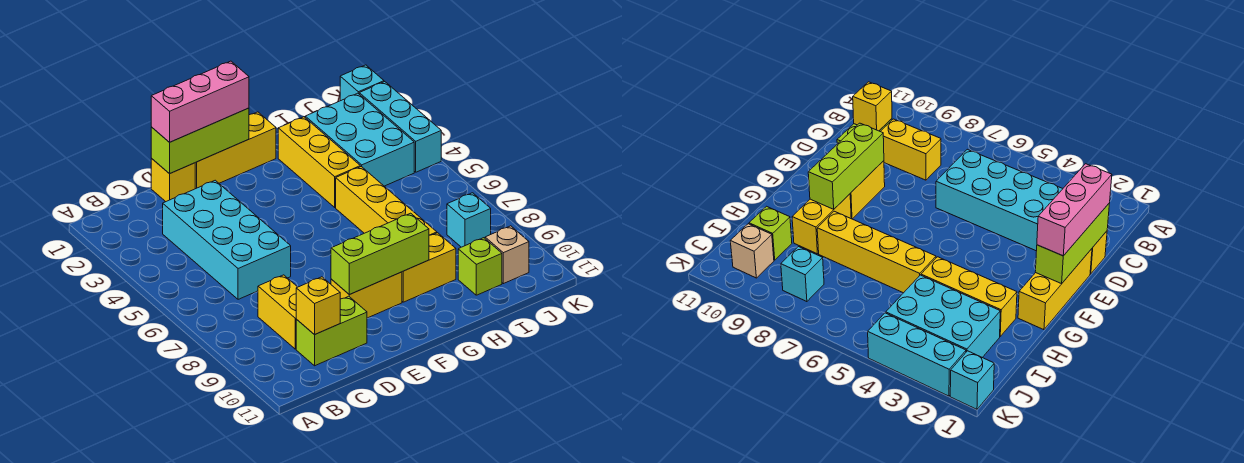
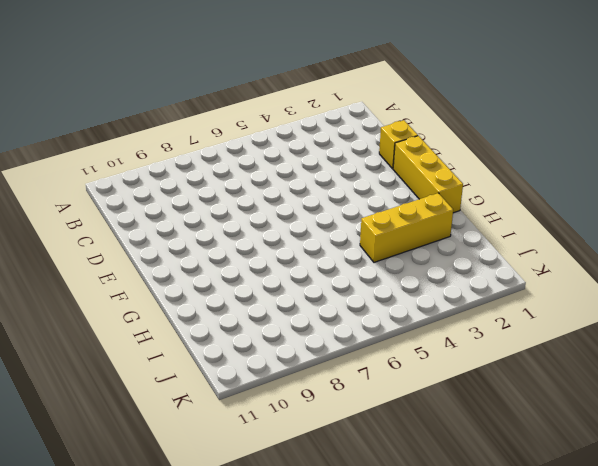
none -> cyan 2x4 brick [163,180,291,299]
none -> yellow 1x2 brick [258,275,297,349]
none -> lime 1x2 brick [296,296,367,366]

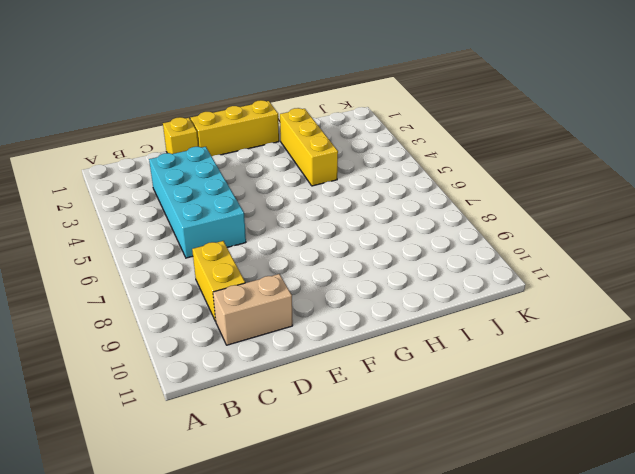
tan 1x2 brick [213,274,293,345] -> lime 1x2 brick [296,296,367,366]
none -> yellow 1x2 brick [331,272,402,318]
none -> yellow 1x2 brick [402,233,456,302]
none -> yellow 1x4 brick [336,167,437,235]

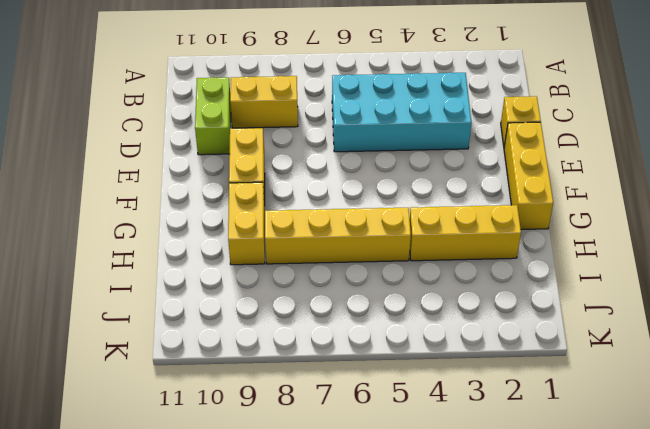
none -> cyan 2x3 brick [305,93,414,186]
none -> lime 1x1 brick [458,238,502,295]
none -> cyan 1x1 brick [447,193,491,247]

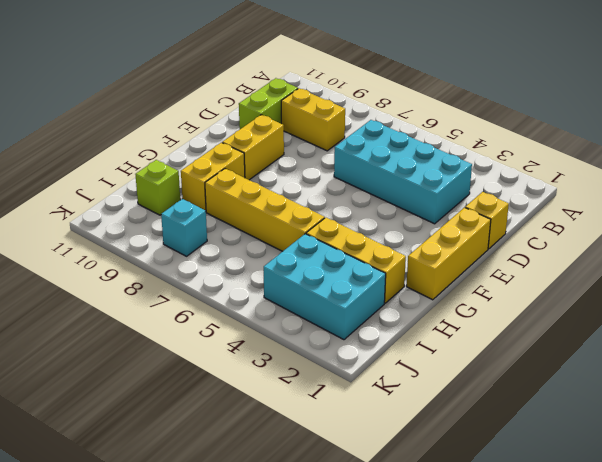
none -> tan 1x1 brick [485,226,529,284]
none -> cyan 1x1 brick [340,65,384,101]
none -> cyan 1x3 brick [359,82,441,172]

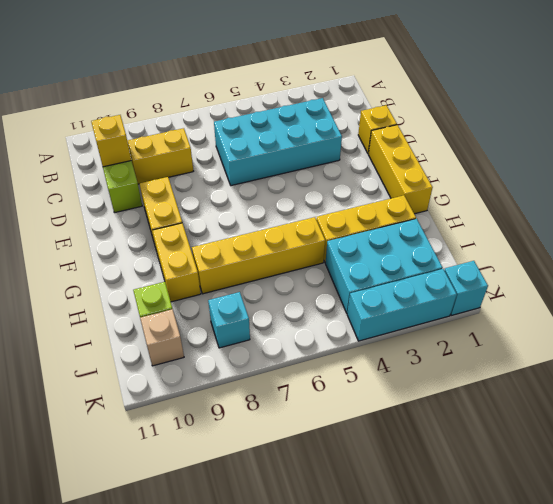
none -> lime 1x3 brick [151,108,249,174]
none -> lime 1x3 brick [331,213,429,295]
none -> pink 1x3 brick [151,61,249,142]

